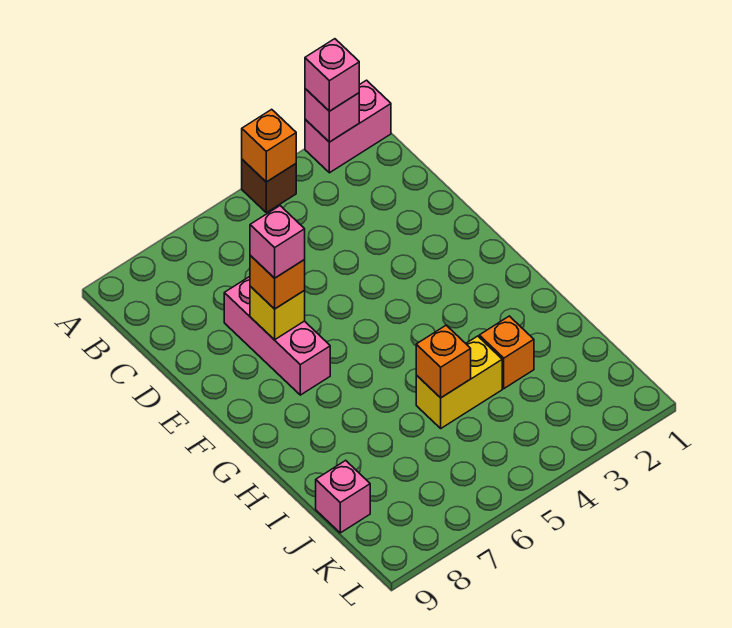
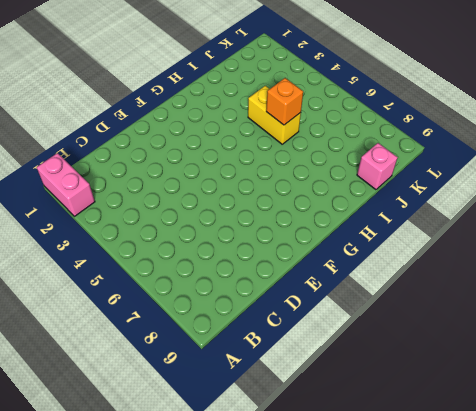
none -> brown 1x1 brick [242,159,296,213]
none -> pink 1x3 brick [224,277,330,395]
none -> orange 1x1 brick [479,316,534,389]

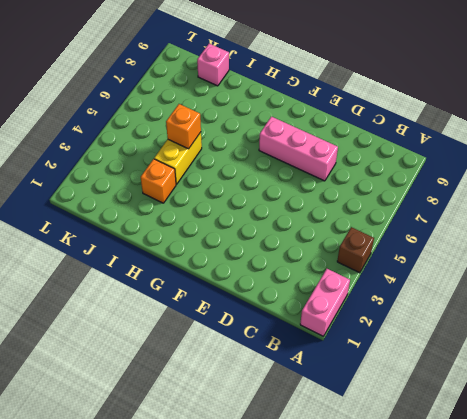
none -> pink 1x1 brick [305,89,359,142]
none -> orange 1x1 brick [242,109,296,182]
none -> yellow 1x1 brick [250,286,305,340]

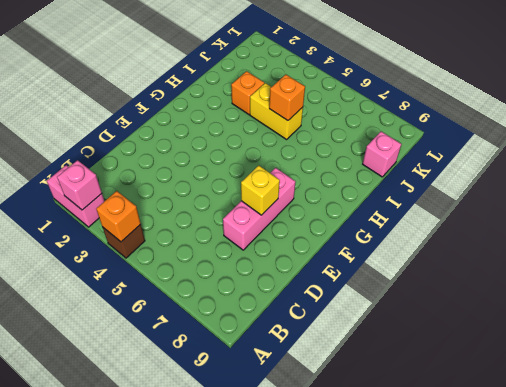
none -> pink 1x1 brick [305,39,359,111]
none -> orange 1x1 brick [250,256,305,309]
none -> pink 1x1 brick [250,206,305,278]

